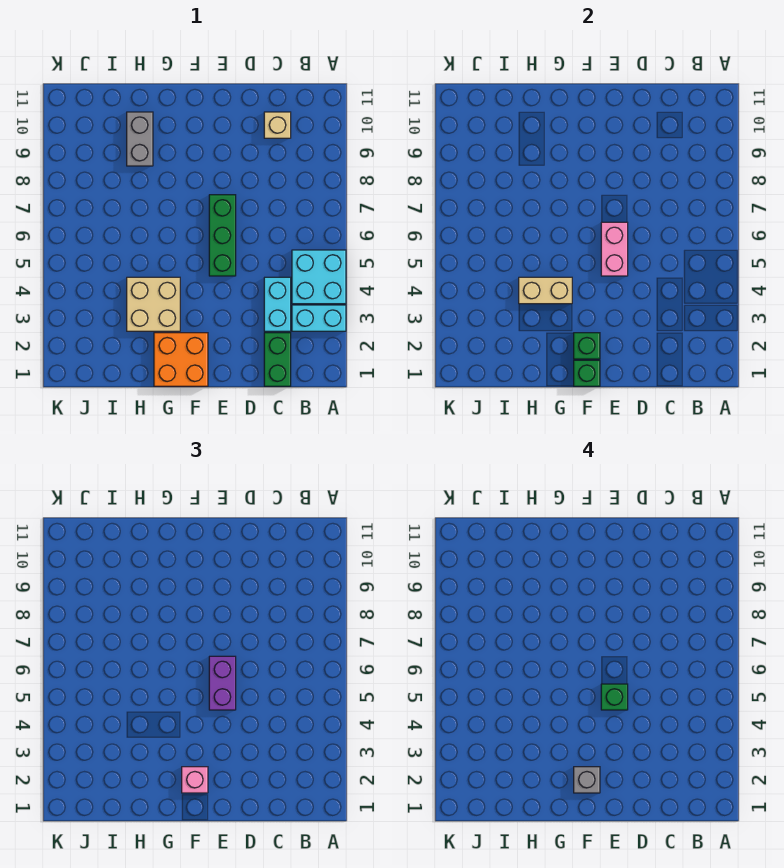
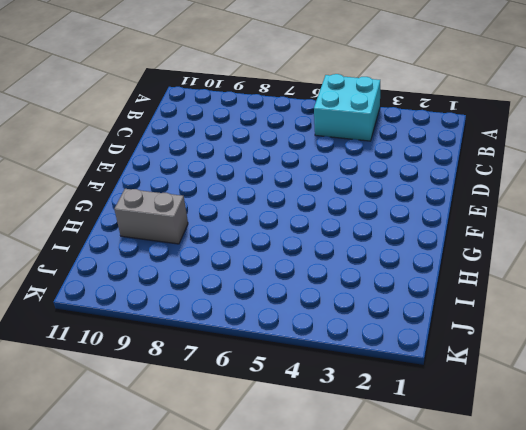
none -> cyan 1x2 brick [292,305,346,331]
none -> green 1x2 brick [264,333,291,386]
none -> cyan 1x2 brick [264,277,291,331]

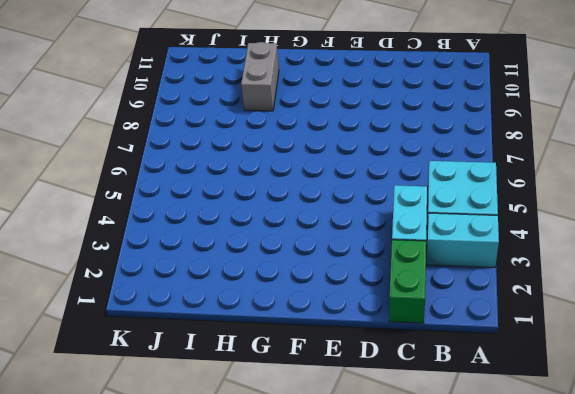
none -> tan 1x1 brick [264,112,291,138]
none -> green 1x3 brick [209,195,236,276]
none -> orange 2x2 brick [154,333,208,386]

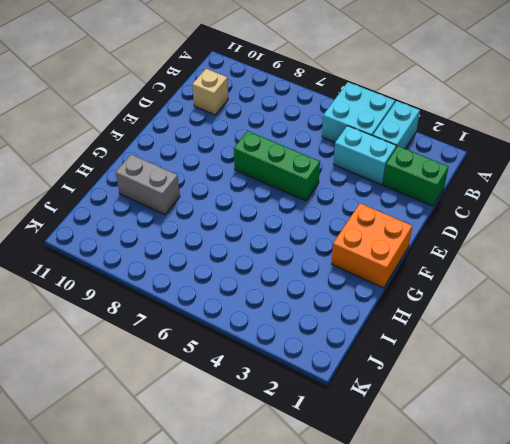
none -> tan 2x2 brick [127,277,180,331]
none -> pink 1x2 brick [601,222,628,276]
none -> green 1x1 brick [574,360,600,386]

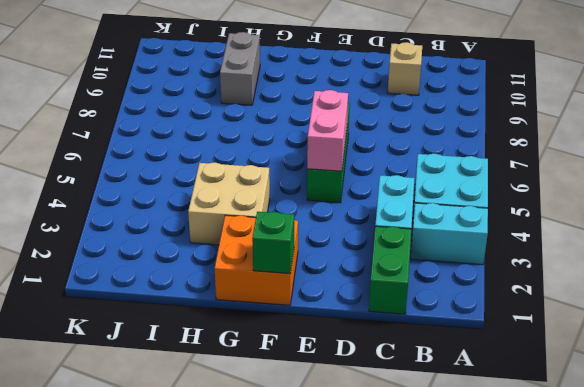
none -> green 1x1 brick [574,333,600,359]
none -> tan 1x2 brick [519,277,572,304]
none -> purple 1x2 brick [209,656,236,710]

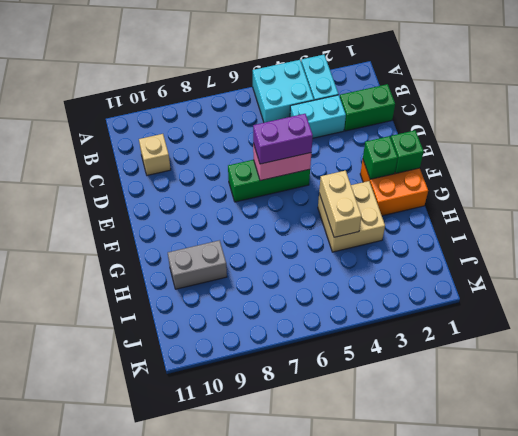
none -> pink 1x1 brick [182,767,208,793]
none -> green 1x1 brick [601,684,628,710]
none -> grey 1x1 brick [574,767,600,793]

